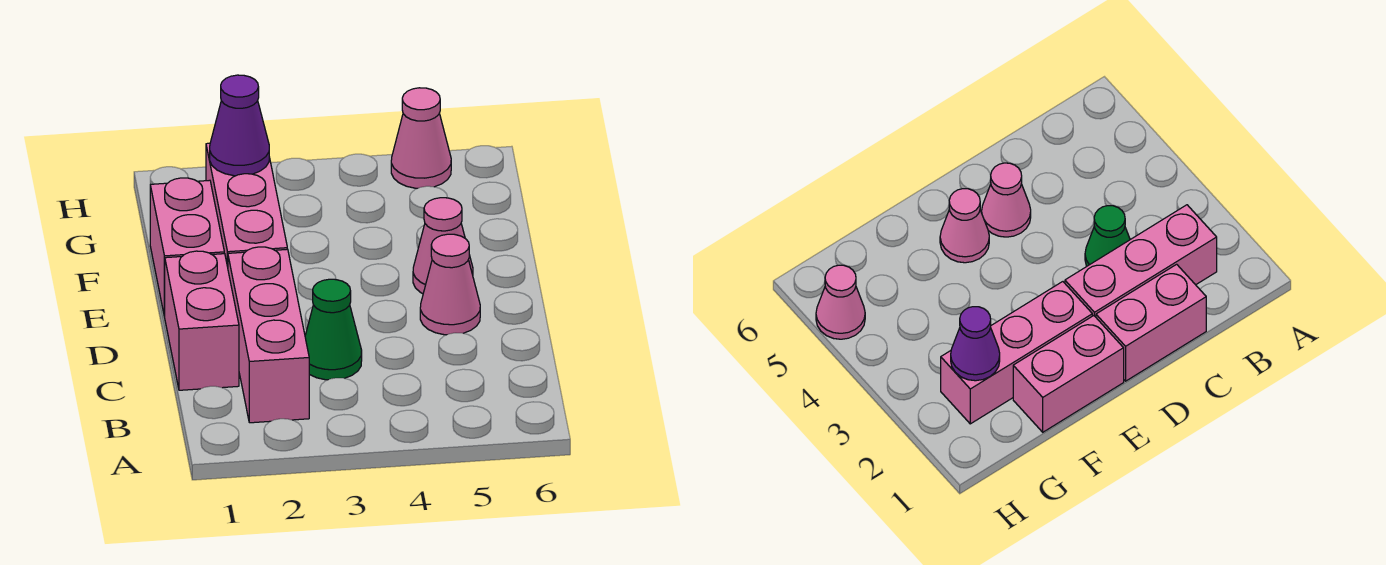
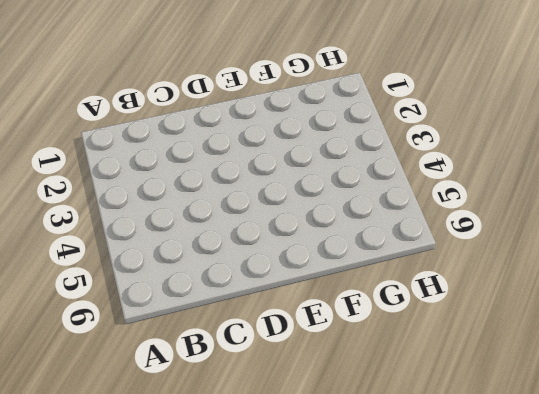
none -> pink 1x3 brick [228,247,309,423]
none -> pink 1x2 brick [165,251,239,390]

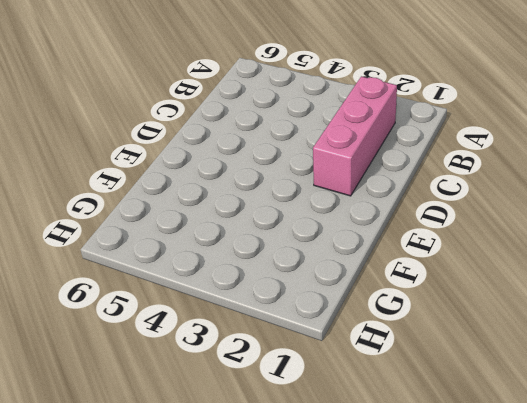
none -> pink 1x2 brick [165,251,239,390]
none -> green 1x1 cone [305,279,362,380]

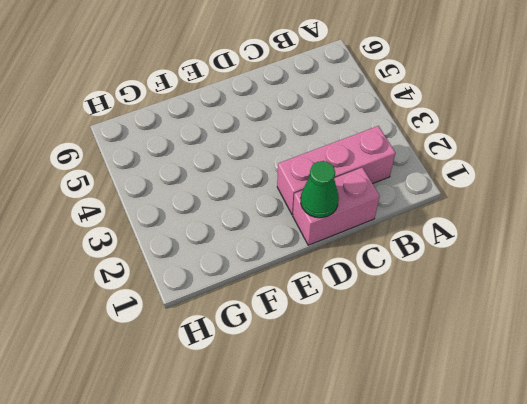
green 1x1 cone [301,161,339,218] -> green 1x1 cone moved to [305,279,362,380]
none -> pink 1x1 cone [420,234,480,335]
none -> pink 1x2 brick [150,178,224,317]

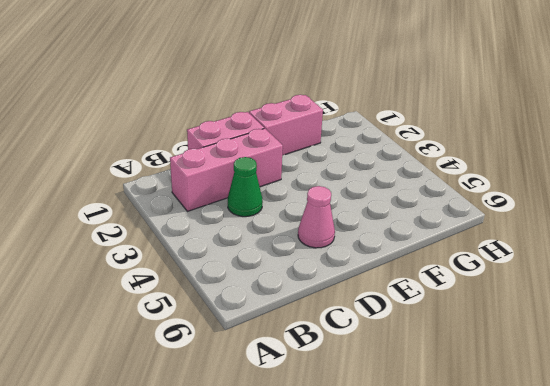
none -> pink 1x3 brick [206,143,287,267]
none -> pink 1x1 cone [413,198,473,294]

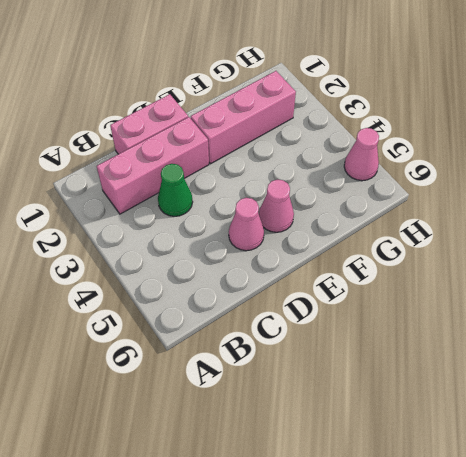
none -> pink 1x2 brick [150,178,224,317]
none -> purple 1x1 cone [210,75,269,176]

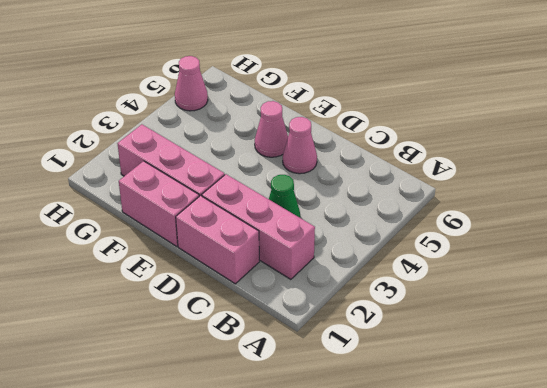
none -> purple 1x1 cone [210,75,269,176]

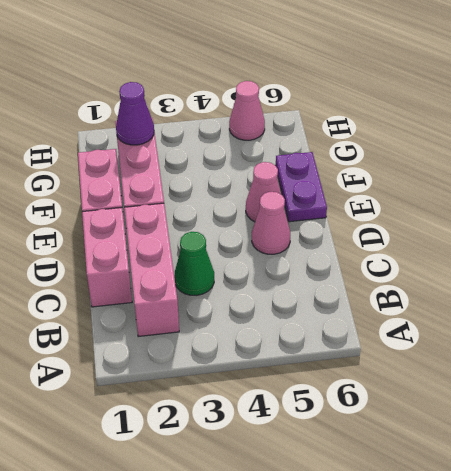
purple 1x2 plate [276,152,327,222] -> none

